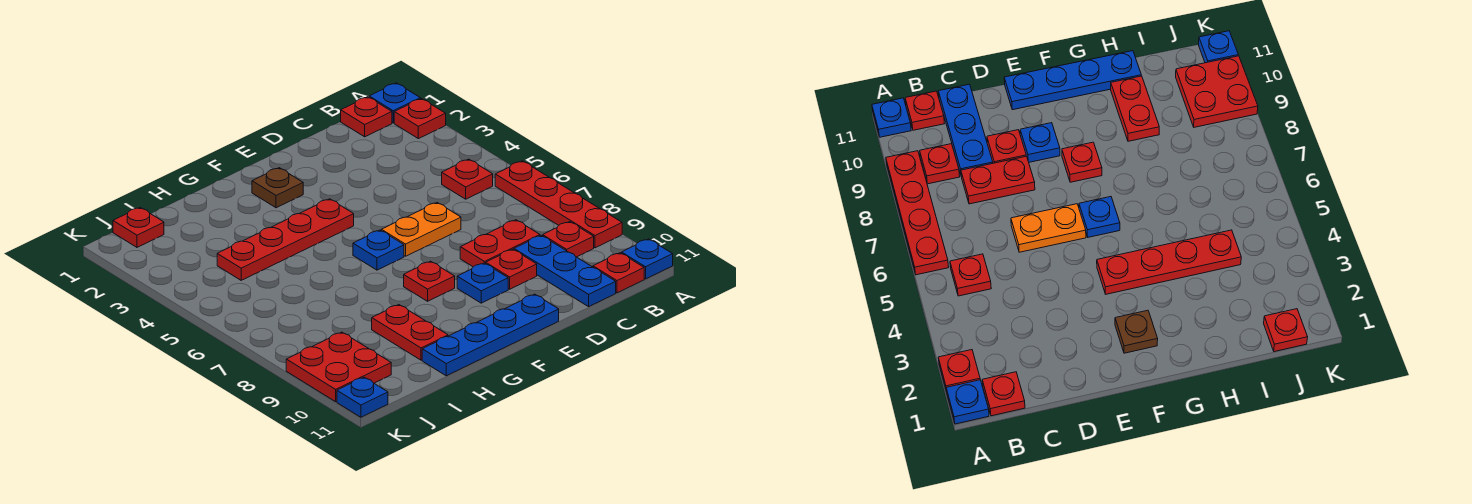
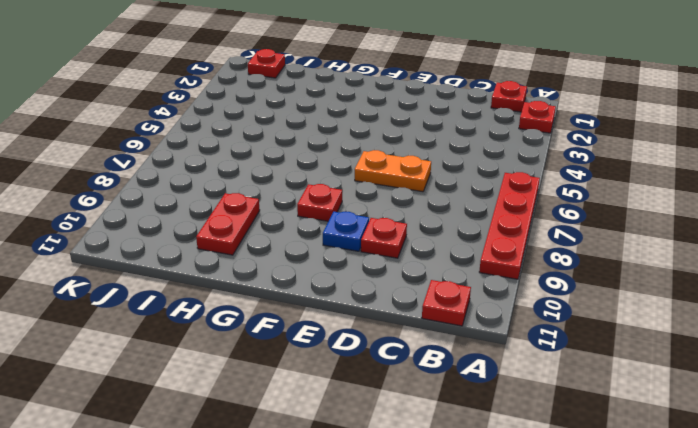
none -> blue 1x1 plate [369,83,420,123]
none -> blue 1x1 plate [622,239,673,279]
none -> red 1x1 plate [442,159,493,199]

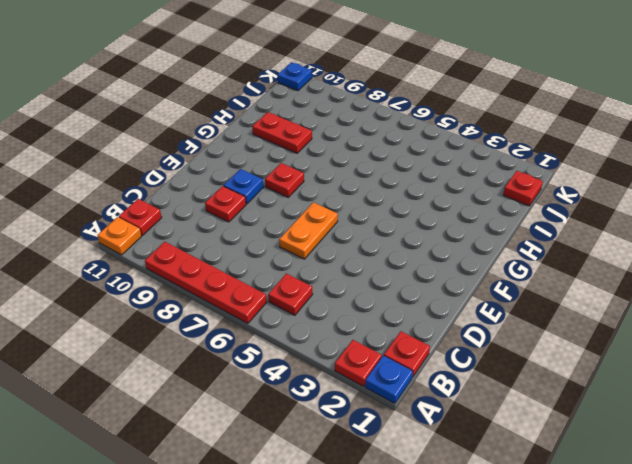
orange 1x1 plate [97,217,142,255] -> blue 1x1 plate [622,239,673,279]
none -> red 1x1 plate [543,222,594,257]
none -> red 1x2 plate [460,220,540,267]
none -> blue 1x3 plate [514,235,616,307]

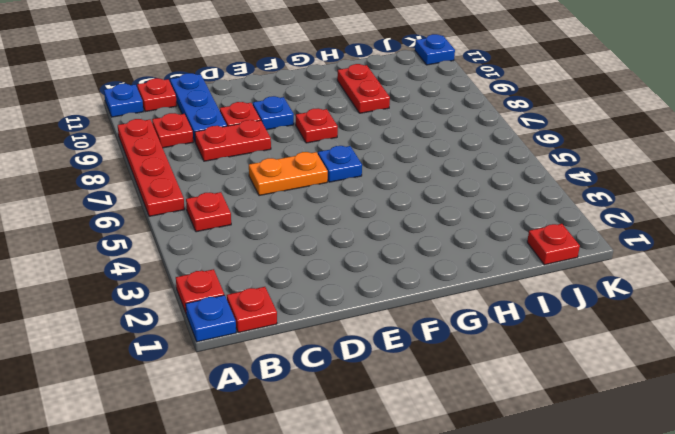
none -> blue 1x4 plate [422,294,559,376]
none -> brown 1x1 plate [252,168,303,208]
none -> red 1x4 plate [217,199,354,280]

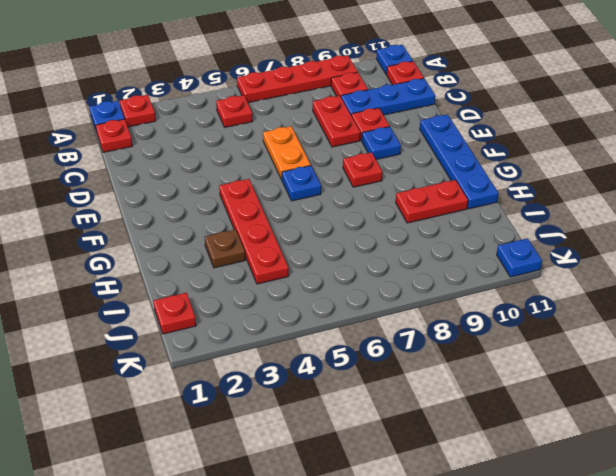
brown 1x1 plate [205,229,245,268] -> brown 1x1 plate moved to [252,168,303,208]
none -> red 2x2 plate [286,332,391,402]

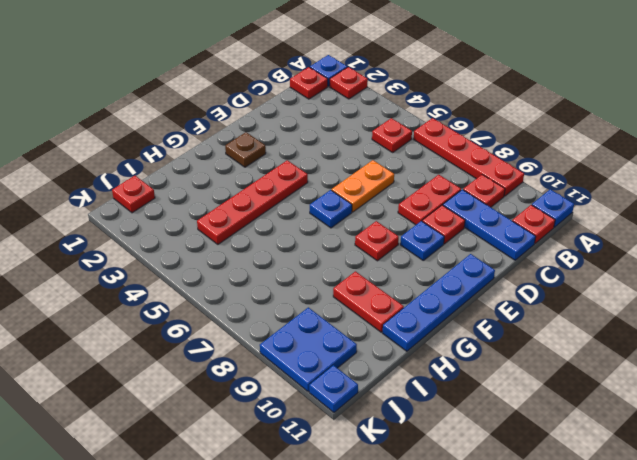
blue 2x2 plate [260,307,357,392] -> red 2x2 plate [286,332,391,402]

